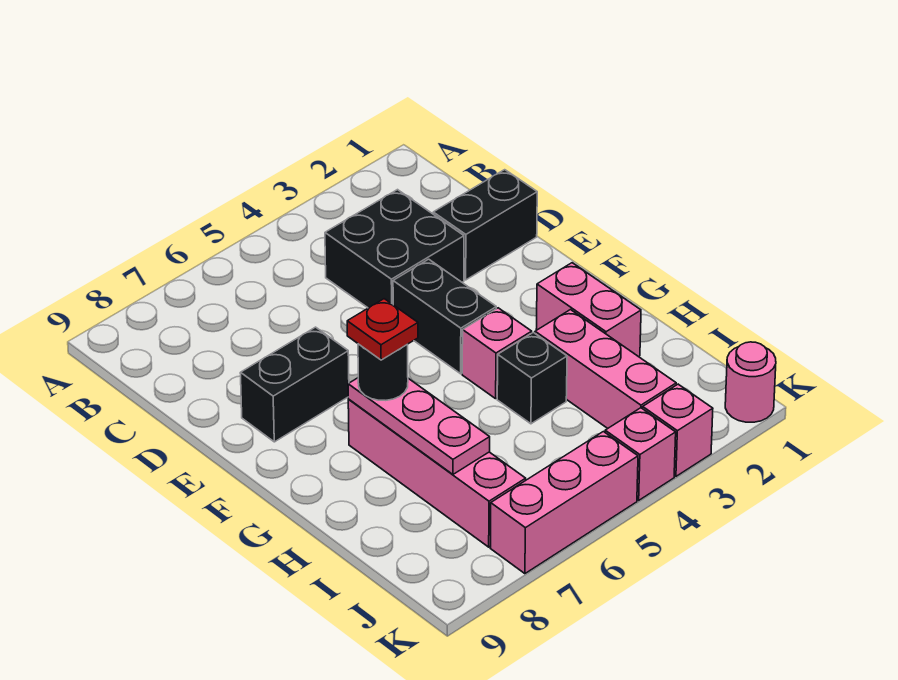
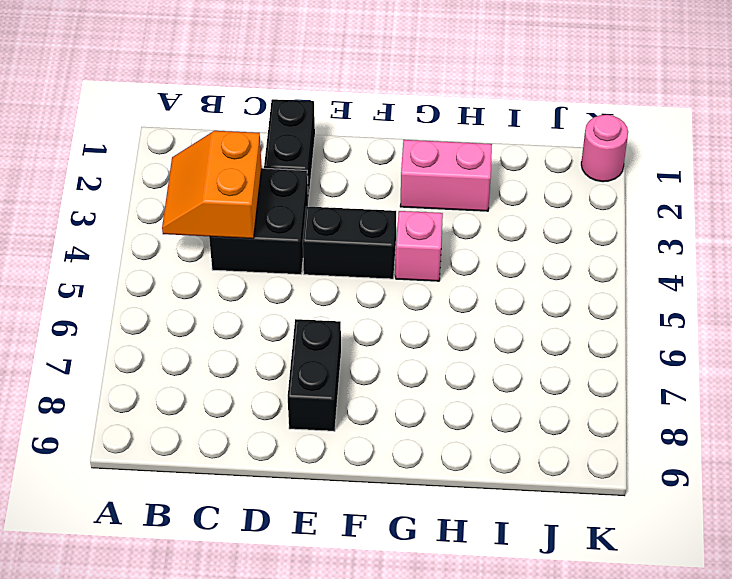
orange 2x2 slope [162,131,262,239] -> none
none -> pink 1x4 brick [348,400,526,547]
none -> pink 1x3 brick [535,310,676,428]
none -> black 1x1 brick [497,332,567,424]

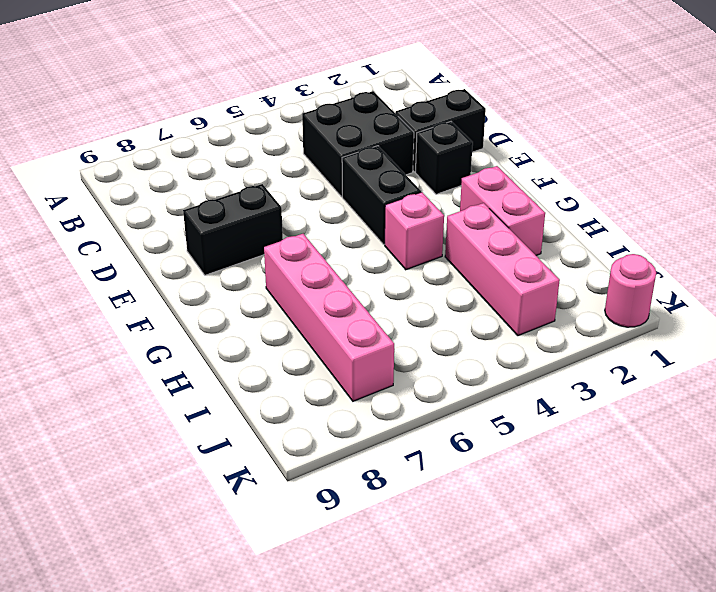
black 1x1 brick [416,122,473,194] -> black 1x1 brick moved to [497,332,567,424]
none -> pink 1x1 brick [643,384,713,476]
none -> pink 1x1 brick [605,408,676,500]
none -> pink 1x3 brick [490,432,638,574]

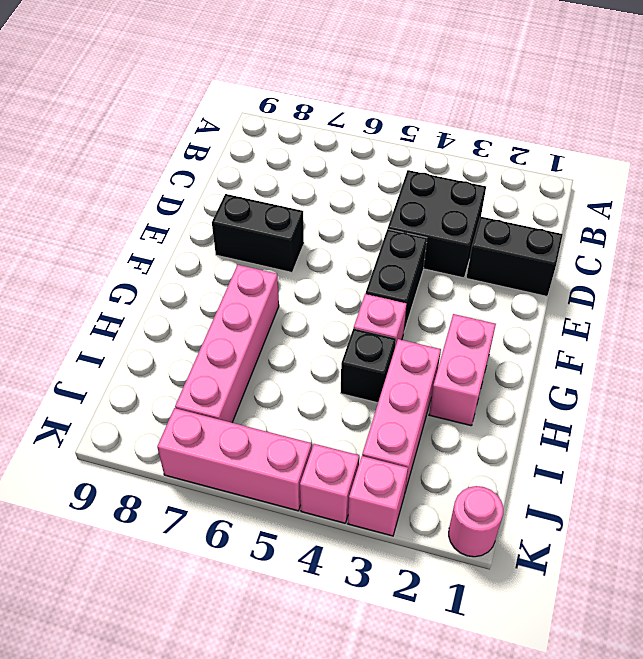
none -> pink 1x3 plate [348,378,490,474]
none -> black 1x1 round brick [358,344,408,400]
none -> red 1x1 plate [347,299,418,360]

